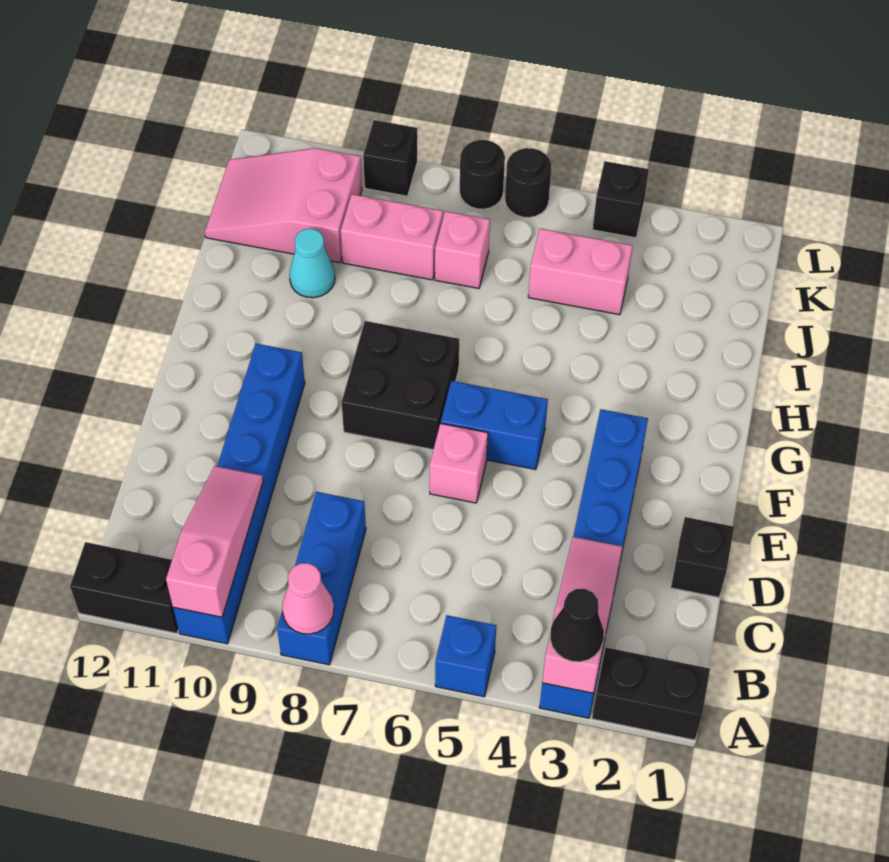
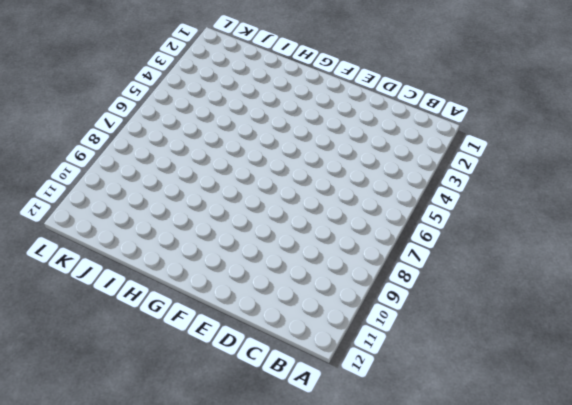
none -> black 1x2 brick [592,648,710,740]
none -> blue 1x6 brick [539,409,648,718]
none -> blue 1x1 brick [435,615,497,697]

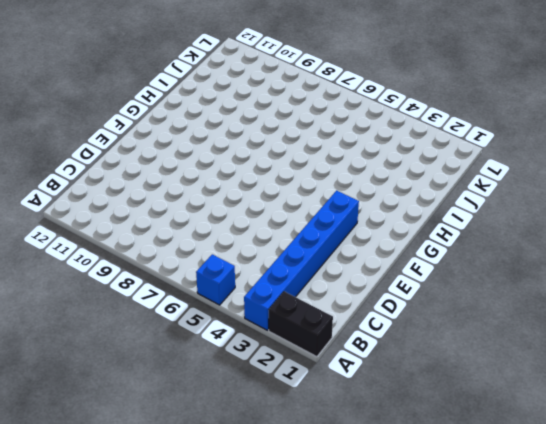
none -> blue 1x3 brick [277,492,366,665]
none -> blue 1x6 brick [173,344,305,644]
none -> black 1x2 brick [70,542,178,633]

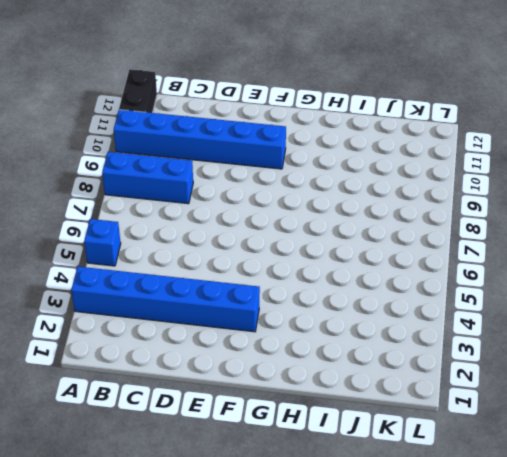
none -> black 1x2 brick [592,648,710,740]
none -> black 1x1 brick [671,517,734,597]
none -> pink 1x1 brick [430,423,488,503]

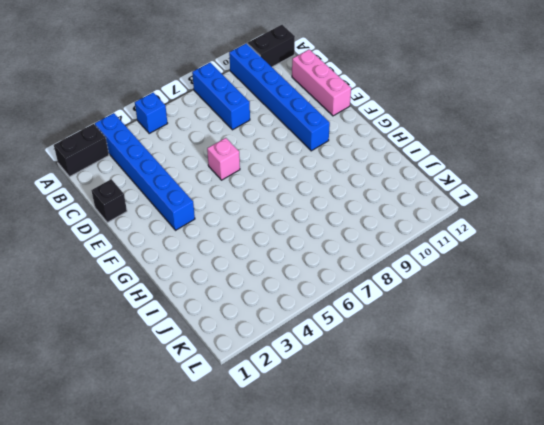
pink 1x3 brick [292,50,351,116] -> none
none -> blue 1x2 brick [441,381,548,470]
none -> black 2x2 brick [342,321,459,450]
none -> cyan 1x1 cone [289,229,335,298]

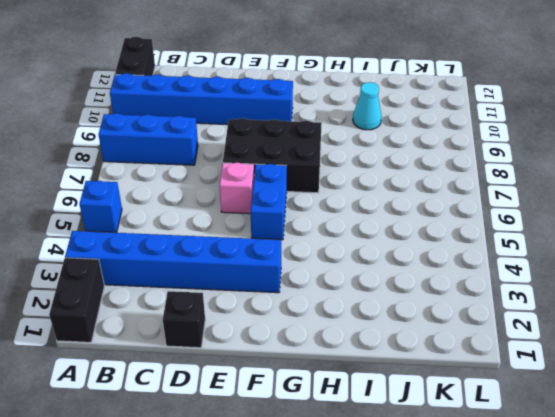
black 2x3 brick [223,118,322,193] -> black 2x2 brick [342,321,459,450]
none -> pink 1x2 brick [528,229,632,315]
none -> pink 1x1 brick [435,211,490,288]
none -> pink 1x2 brick [341,194,443,280]

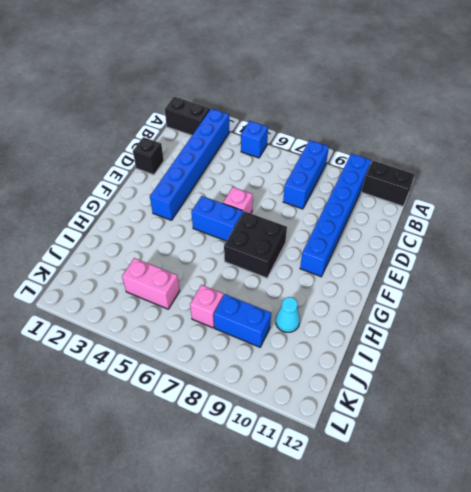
blue 1x2 brick [214,294,271,347] -> pink 1x2 brick [341,194,443,280]
none -> pink 2x3 slope [205,148,362,263]
none -> black 1x1 brick [593,161,649,238]
none -> black 1x1 round brick [505,148,552,218]

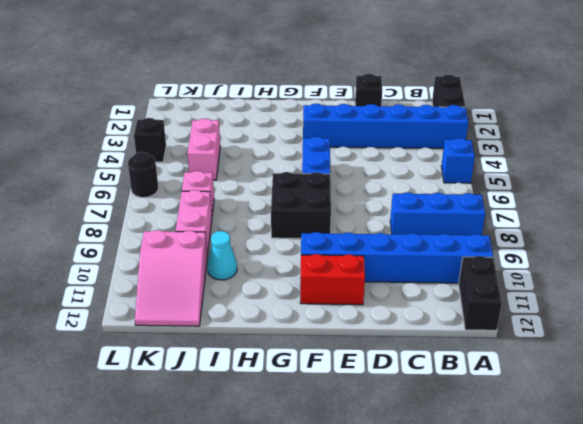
red 1x2 brick [300,254,365,305] -> none
none -> pink 1x1 brick [430,423,488,503]
none -> black 1x1 round brick [460,140,505,209]
none -> black 1x1 brick [363,120,417,196]

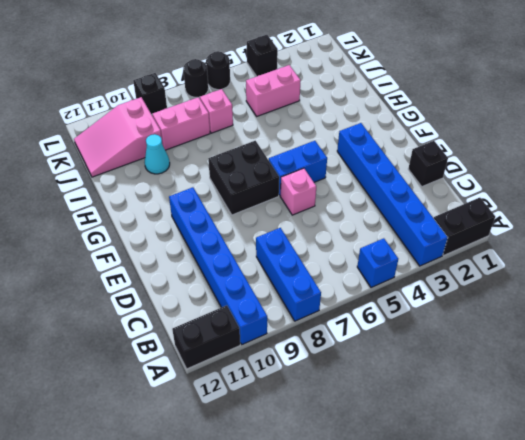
none -> pink 1x3 slope [542,537,623,693]
none -> pink 1x1 cone [282,563,334,634]
none -> pink 1x3 slope [166,466,263,617]

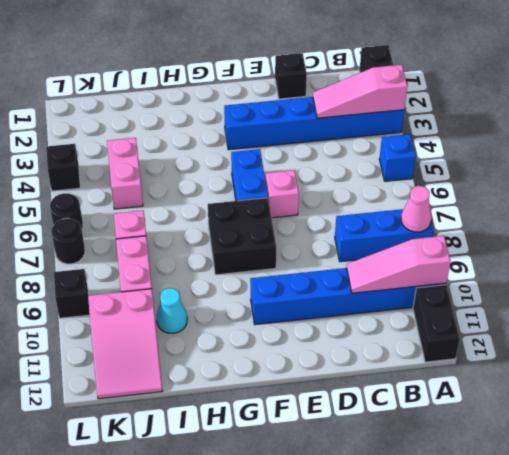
none -> black 1x1 cone [550,589,604,662]

